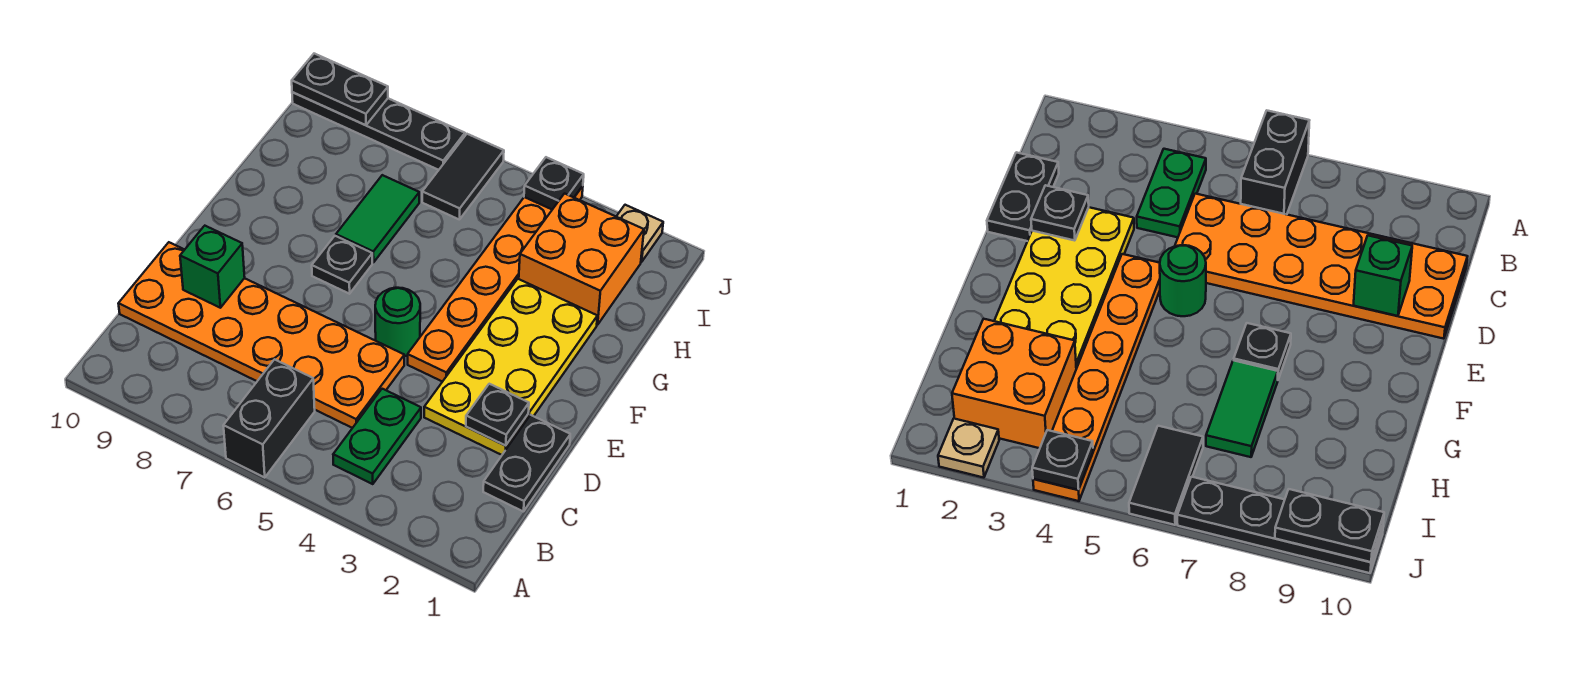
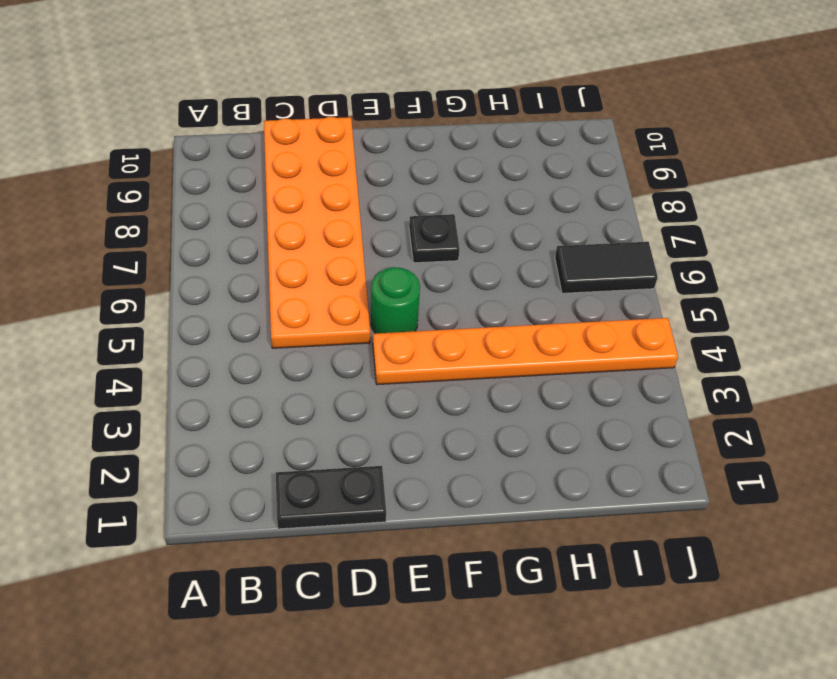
none -> black 1x2 brick [223,359,315,477]
none -> green 1x2 plate [333,389,421,484]
none -> yellow 2x4 plate [424,279,597,455]

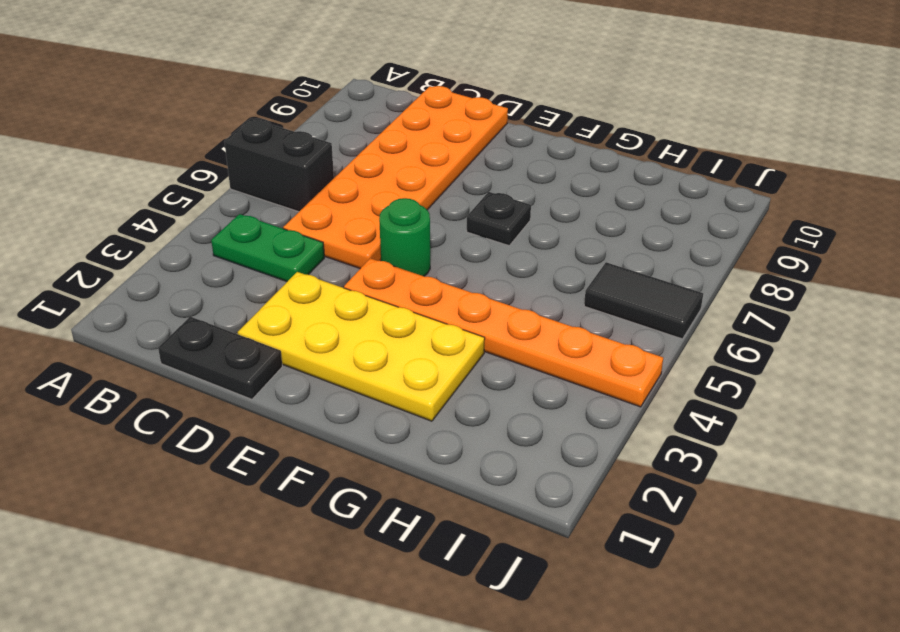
none -> green 1x2 tile [336,175,419,263]
none -> orange 2x2 brick [519,194,644,325]
none -> tan 1x1 plate [616,205,663,262]

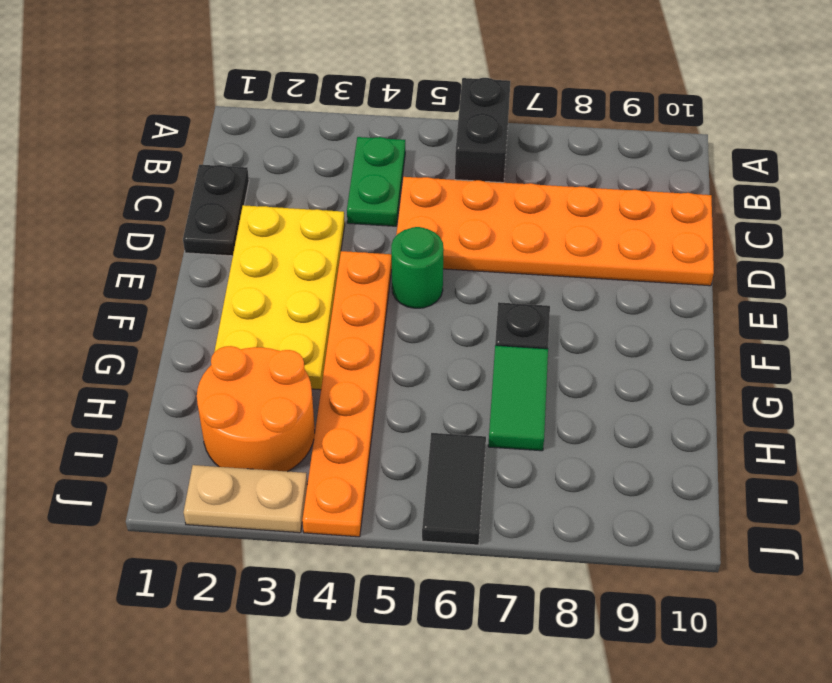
orange 2x2 round brick [197,346,315,472] -> orange 2x2 brick [519,194,644,325]
tan 1x2 plate [184,465,307,533] -> tan 1x1 plate [616,205,663,262]
none -> black 1x4 plate [292,92,465,170]
none -> black 1x1 plate [466,384,529,446]
none -> green 1x1 brick [180,226,245,308]

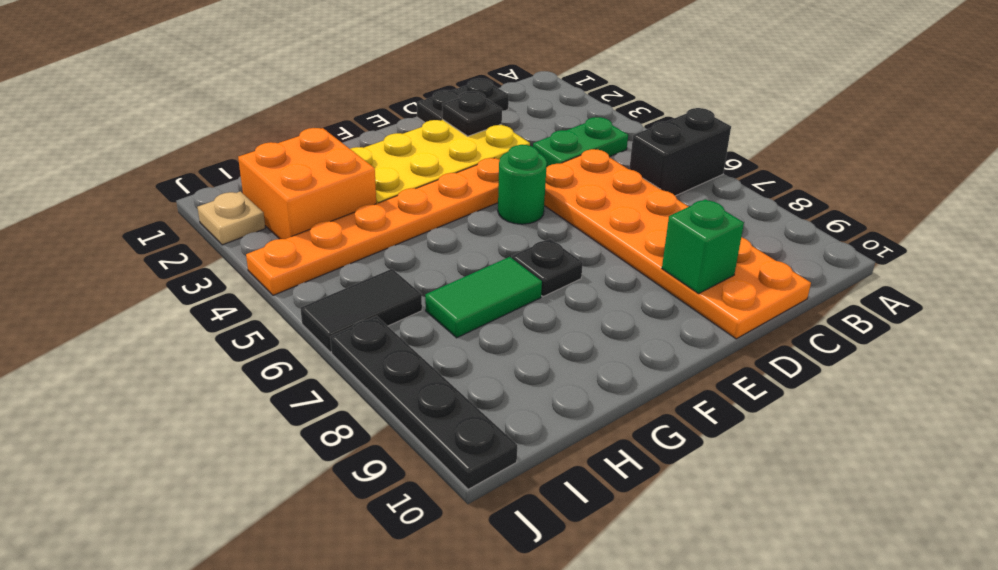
none -> black 1x1 plate [524,157,584,210]
none -> black 1x2 plate [292,54,388,125]

